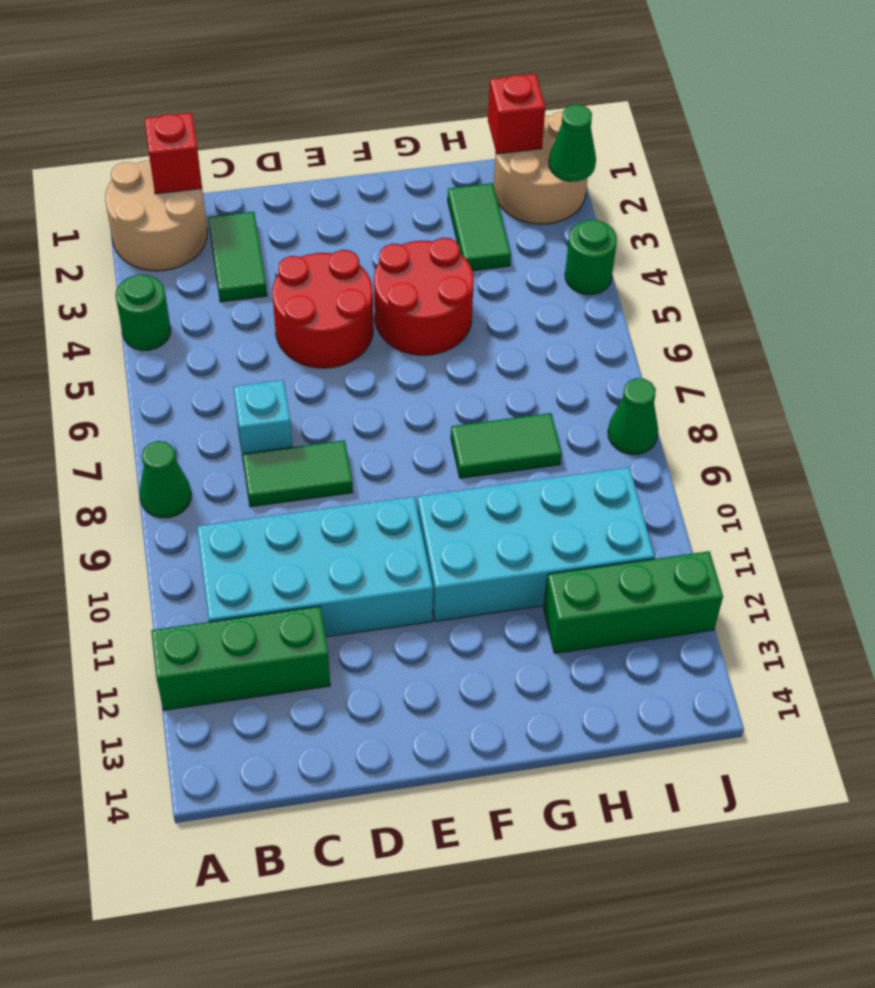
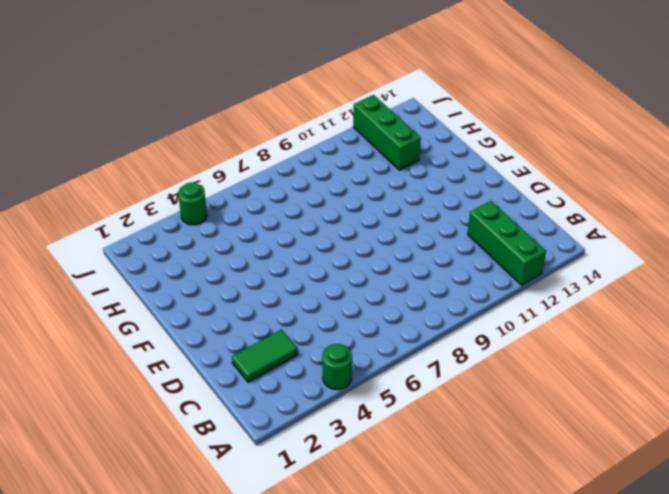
none -> tan 2x2 round brick [105,160,207,271]
none -> green 1x1 cone [140,441,191,518]
none -> cyan 2x4 brick [197,497,433,637]

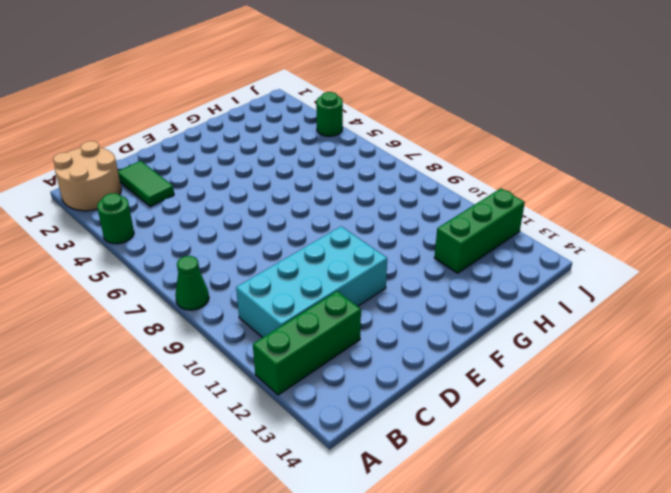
none -> cyan 1x1 brick [234,380,292,456]
none -> green 1x2 tile [242,440,353,507]
none -> red 2x2 round brick [272,250,373,368]

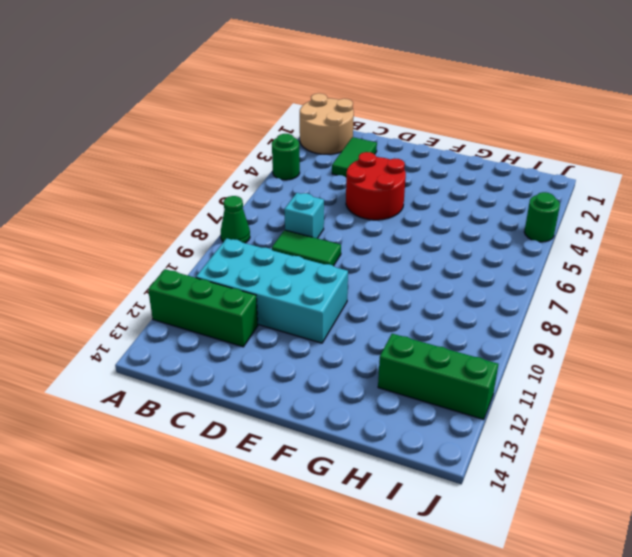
none -> red 2x2 round brick [374,238,474,355]
none -> cyan 2x4 brick [417,467,655,621]
none -> green 1x2 tile [451,413,562,478]

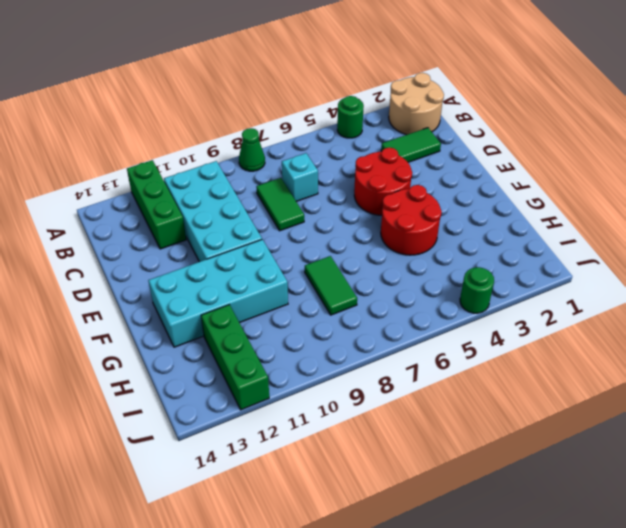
cyan 2x4 brick [148,239,288,347] -> cyan 2x4 brick turned to [417,467,655,621]
none -> green 1x2 tile [448,183,511,271]
none -> tan 2x2 round brick [494,112,588,224]
none -> green 1x1 cone [608,378,658,454]

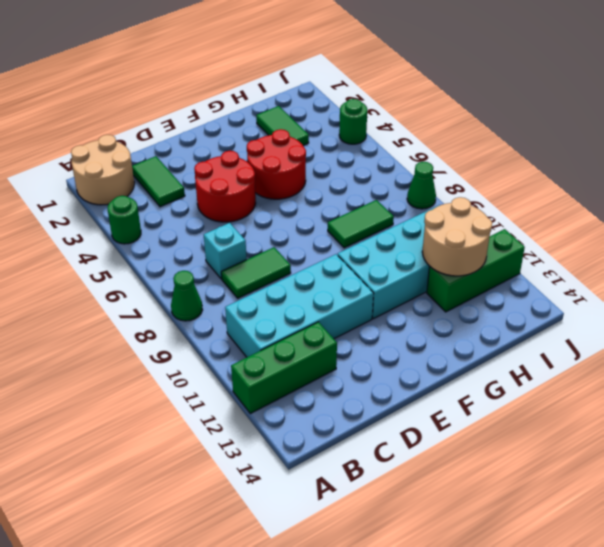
tan 2x2 round brick [422,197,492,276] -> tan 2x2 round brick moved to [494,112,588,224]
none -> red 1x1 brick [144,112,202,194]
none -> red 1x1 brick [488,74,545,154]
none -> green 1x1 cone [549,104,596,181]

